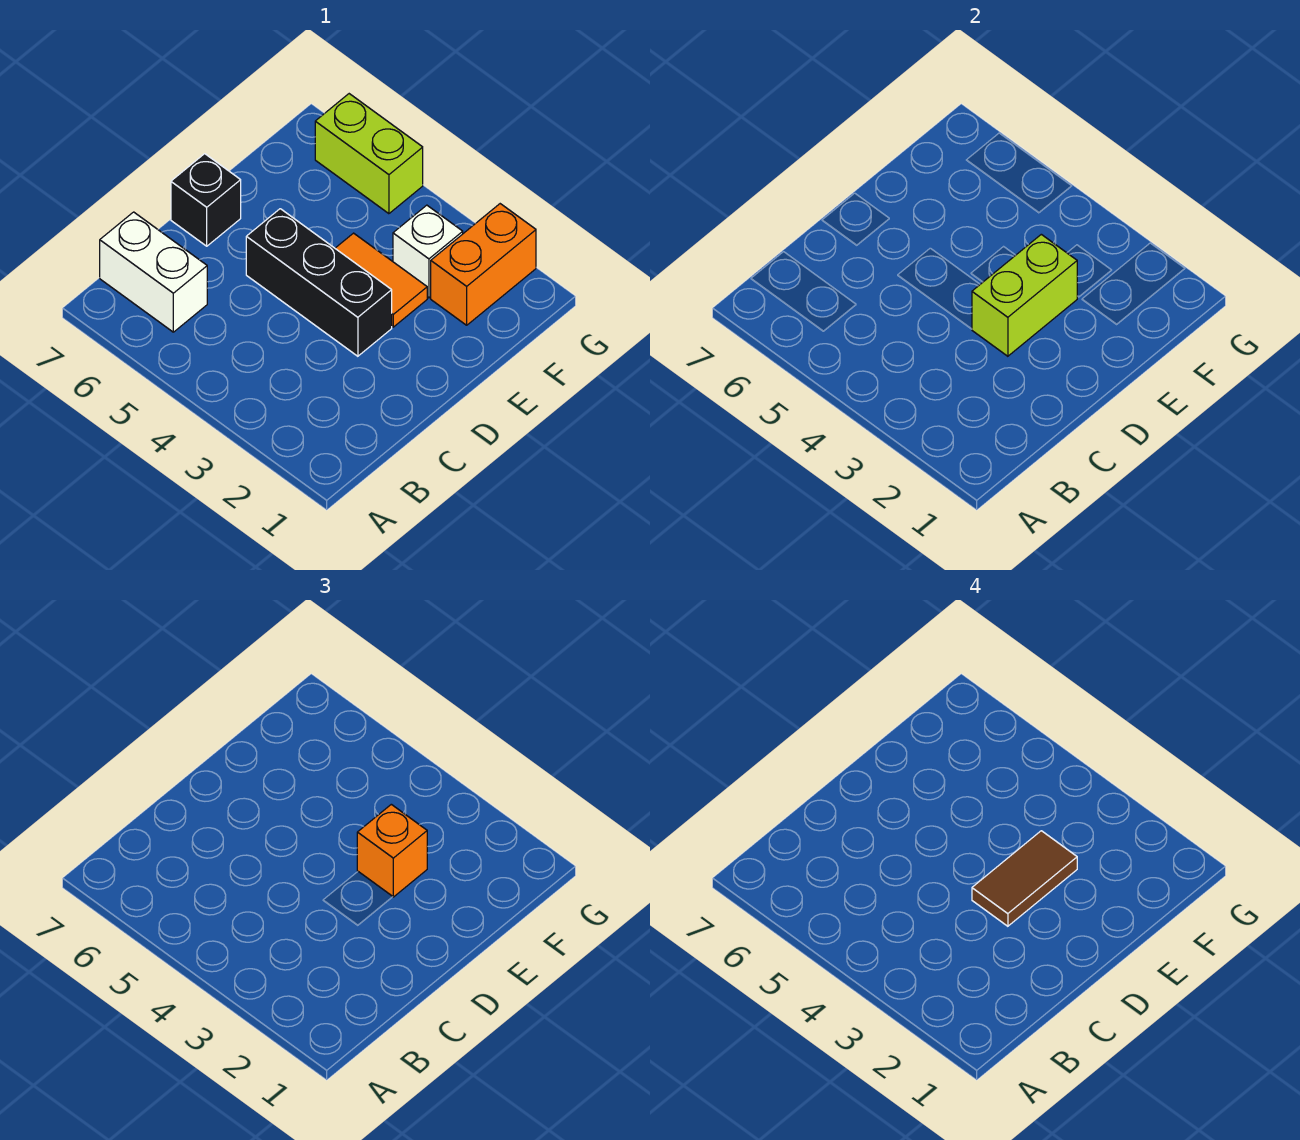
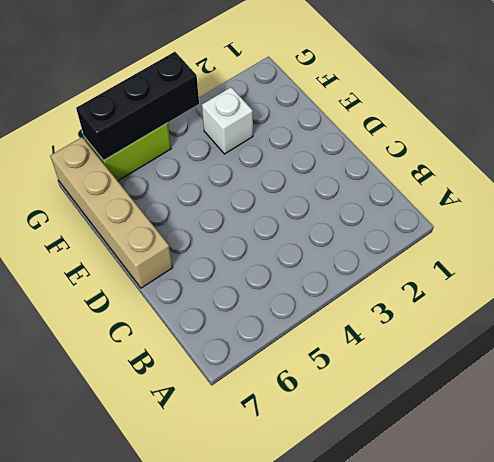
tan 1x4 brick [50,137,173,288] -> black 1x1 brick [171,154,241,246]
black 1x3 brick [76,52,199,160] -> black 1x3 brick moved to [246,209,392,356]
none -> white 1x2 brick [100,212,207,332]
none -> orange 1x2 tile [335,233,427,327]

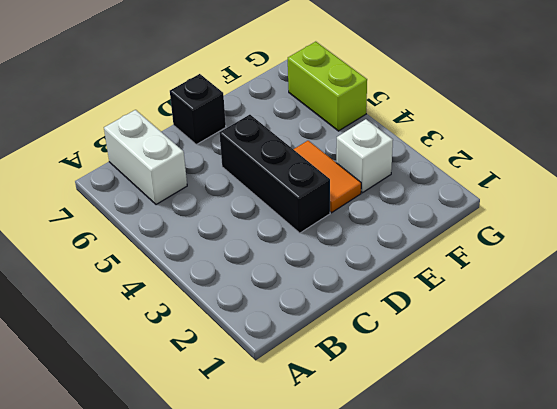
none -> orange 1x2 brick [431,204,536,325]
none -> lime 1x2 brick [972,234,1077,356]

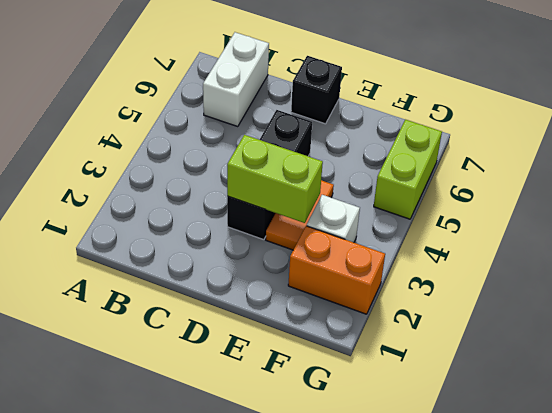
none -> orange 1x1 brick [357,804,427,897]
none -> brown 1x2 tile [972,831,1077,926]

